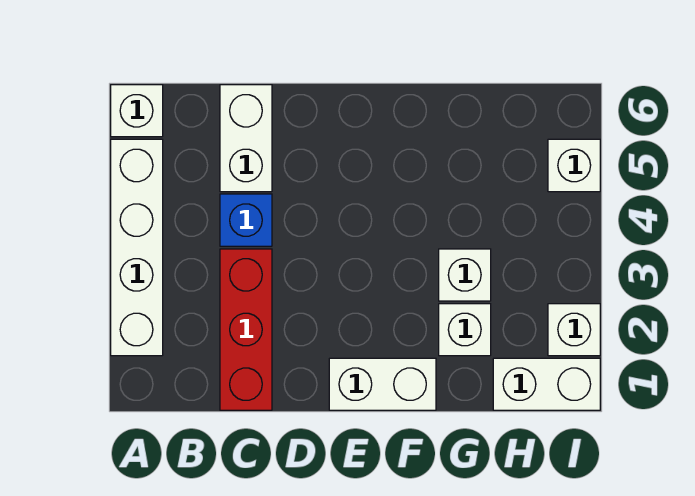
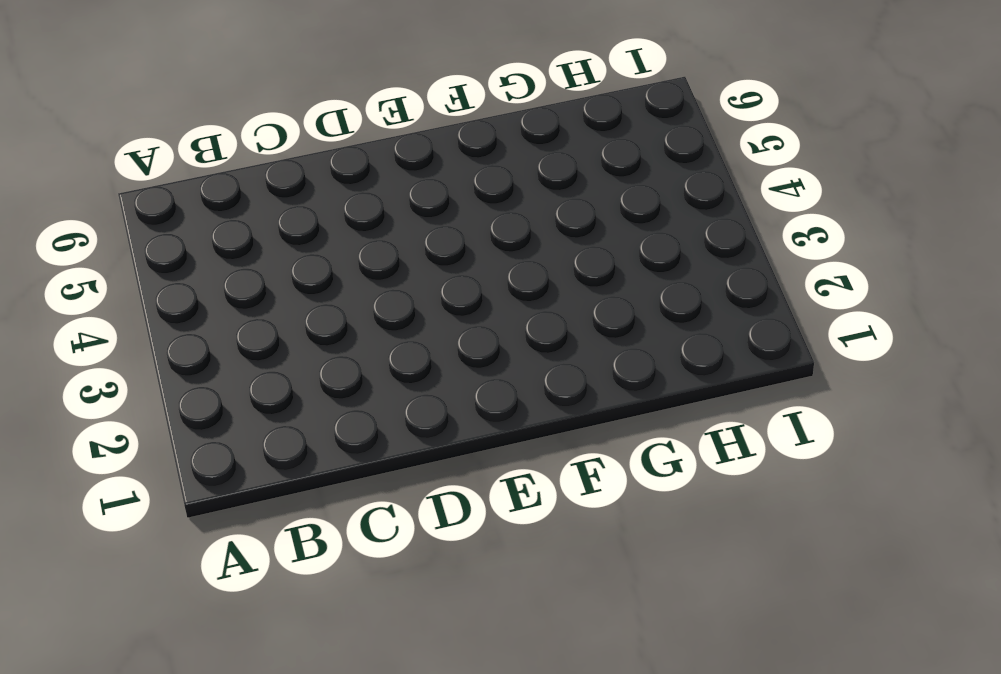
none -> white 1x4 brick [111,139,163,356]
none -> white 1x1 brick [111,85,163,137]

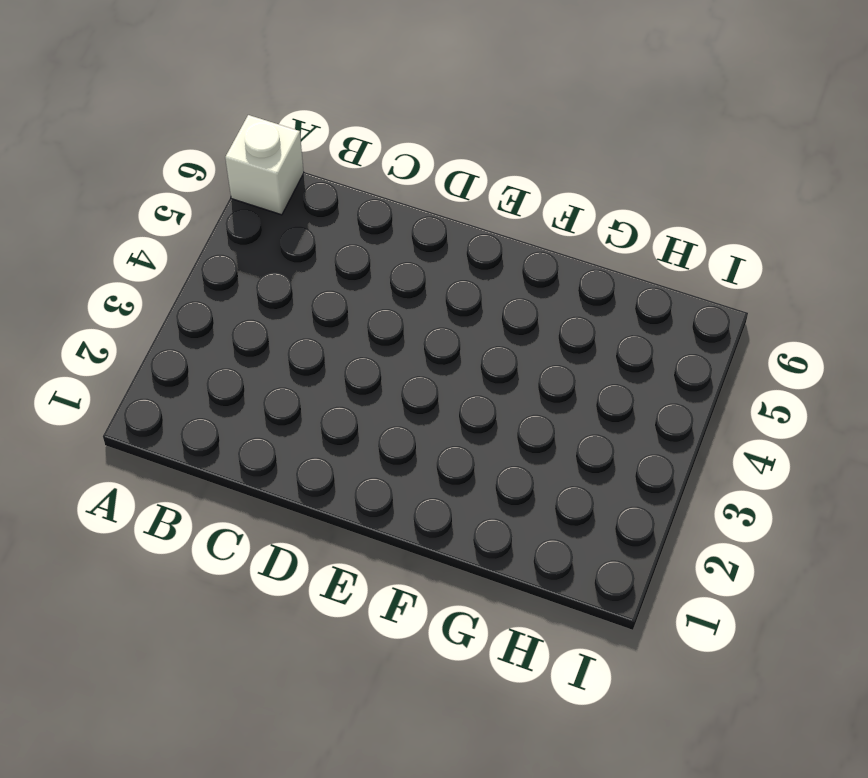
none -> white 1x4 brick [111,139,163,356]
none -> red 1x3 brick [220,249,272,410]

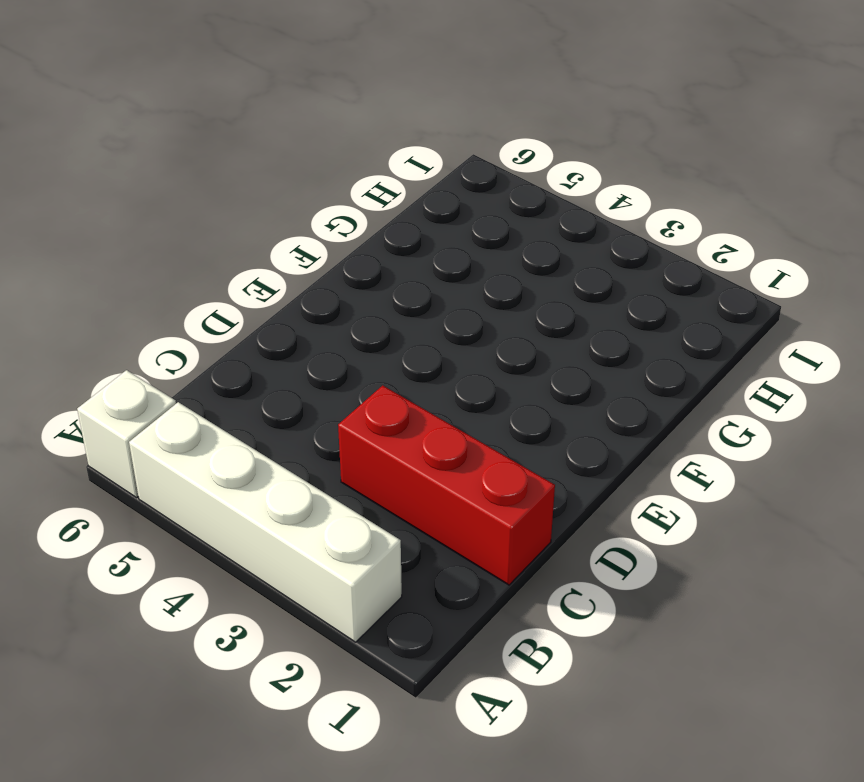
none -> blue 1x1 brick [220,194,272,246]
none -> white 1x2 brick [220,85,272,192]

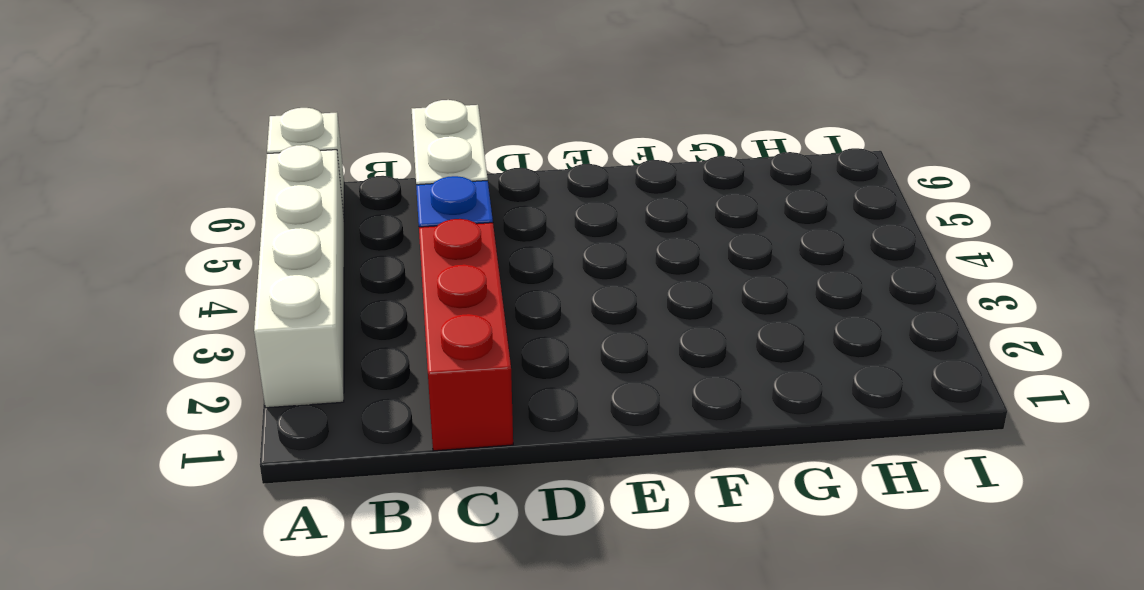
none -> white 1x2 brick [329,358,436,410]
none -> white 1x1 brick [439,304,491,356]

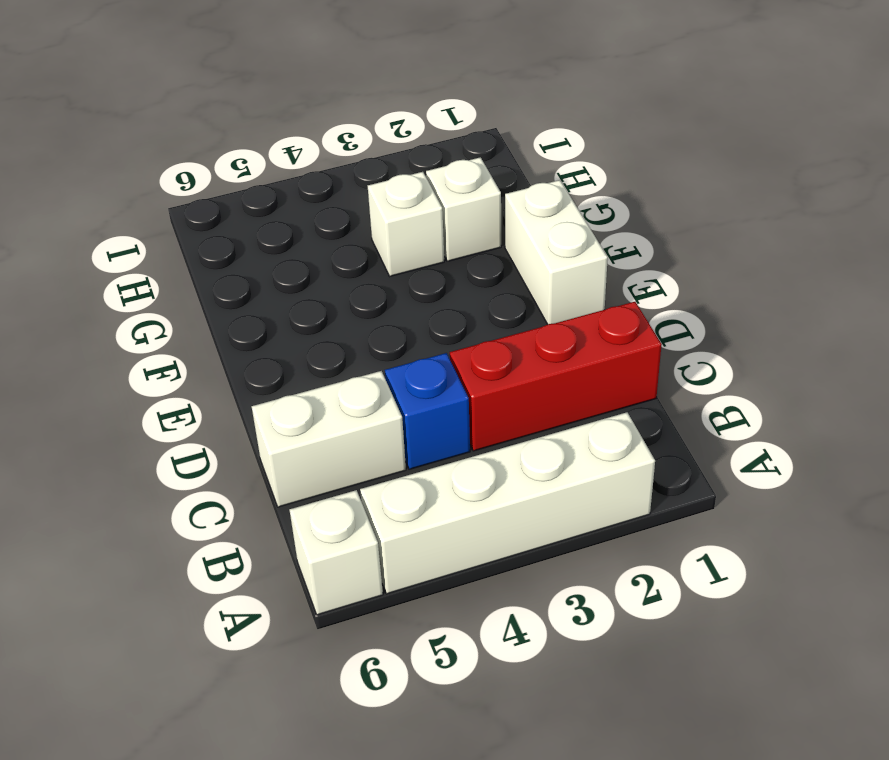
none -> white 1x2 brick [493,358,600,410]
none -> white 1x1 brick [548,304,600,356]

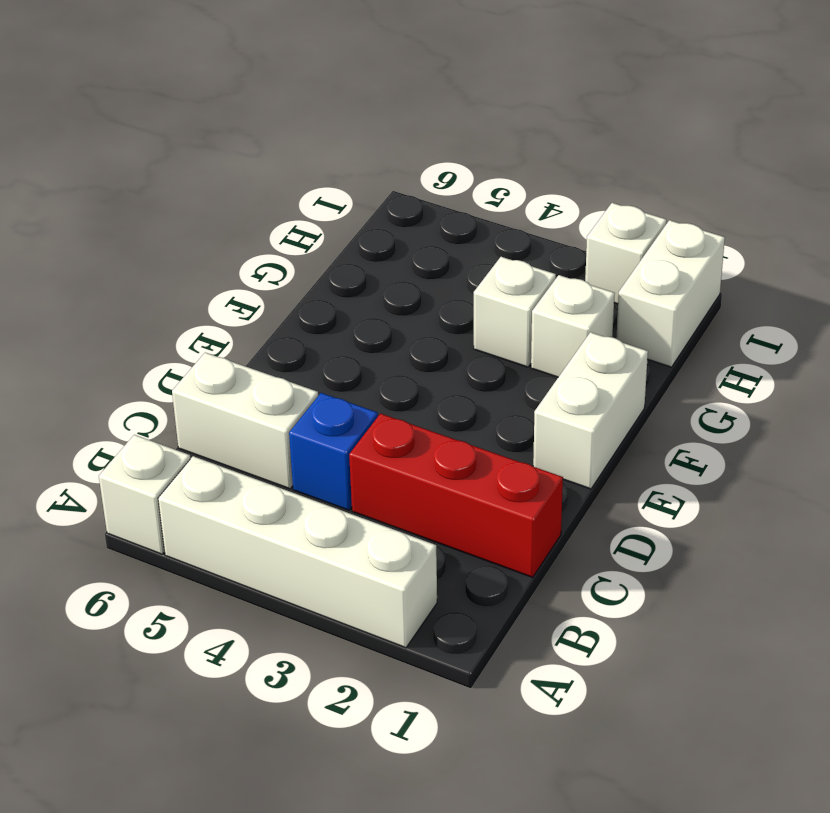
none -> white 1x1 brick [548,139,600,192]

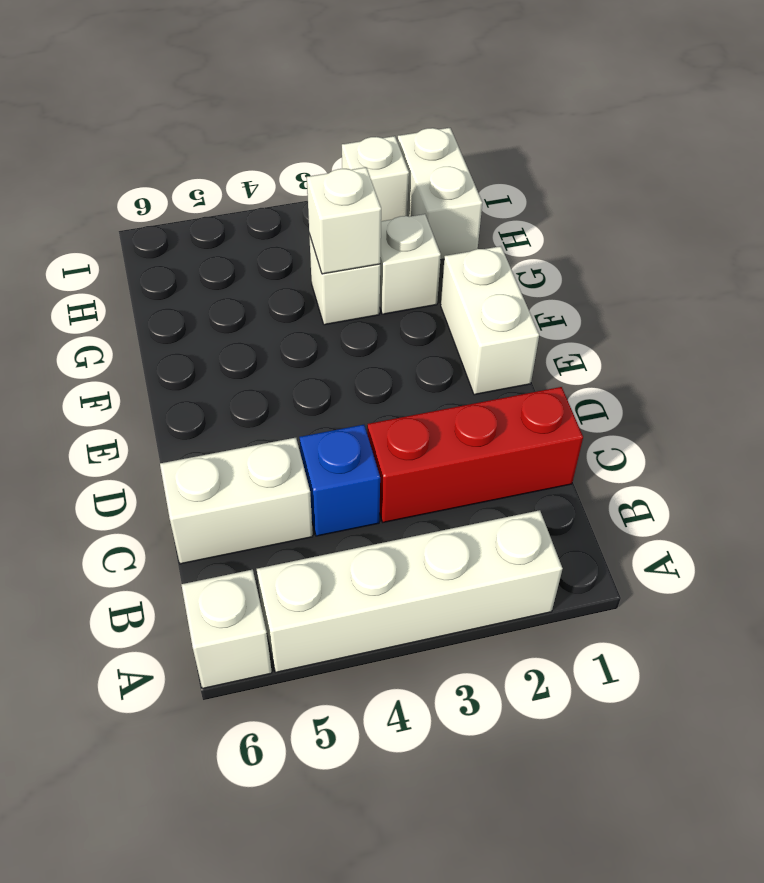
white 1x1 brick [307,167,381,274] -> white 1x1 brick moved to [548,139,600,192]

